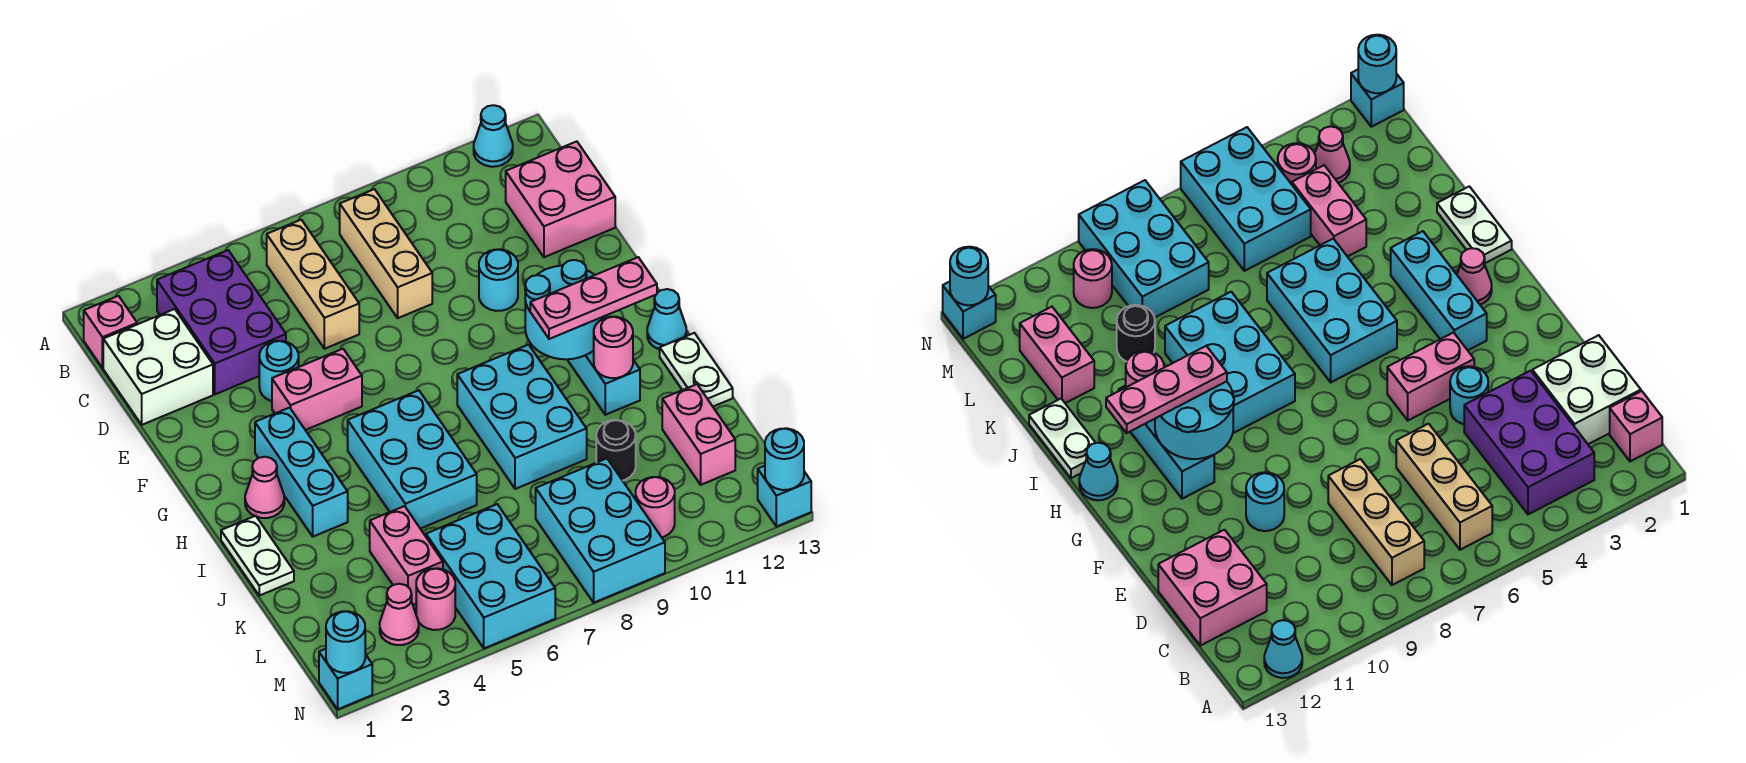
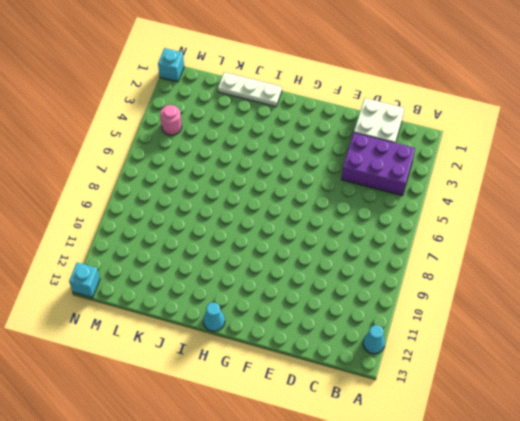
white 1x3 plate [218,72,282,107] -> white 1x2 plate [221,516,294,596]
none -> pink 1x1 brick [84,296,137,368]
none -> tan 1x3 brick [267,220,359,349]
none -> tan 1x3 brick [340,189,432,318]
none -> pink 2x2 brick [506,141,615,257]

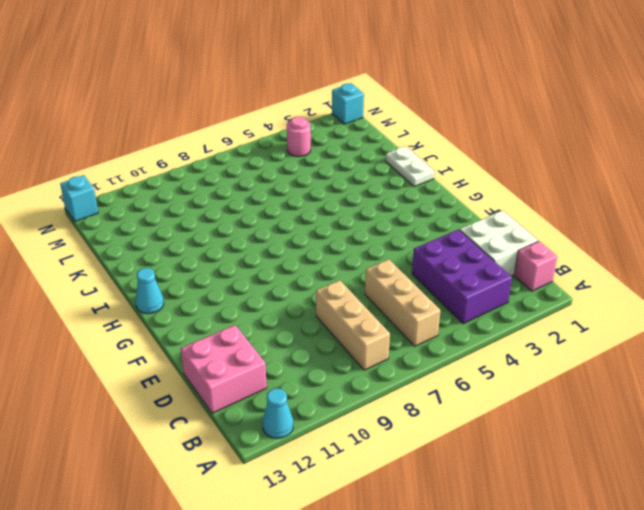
none -> cyan 1x1 round brick [259,341,299,401]
none -> cyan 1x1 round brick [479,249,518,311]
none -> pink 1x2 brick [272,349,362,430]
none -> cyan 1x3 brick [255,408,348,537]

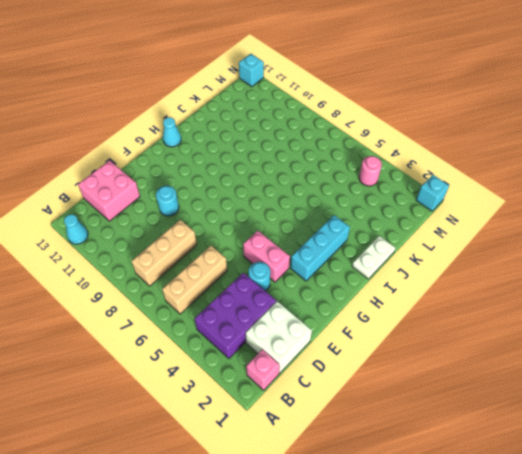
none -> cyan 1x3 brick [567,351,640,415]
none -> pink 1x1 cone [245,457,284,518]
none -> cyan 2x3 brick [348,390,477,529]
none -> cyan 2x3 brick [457,345,587,489]

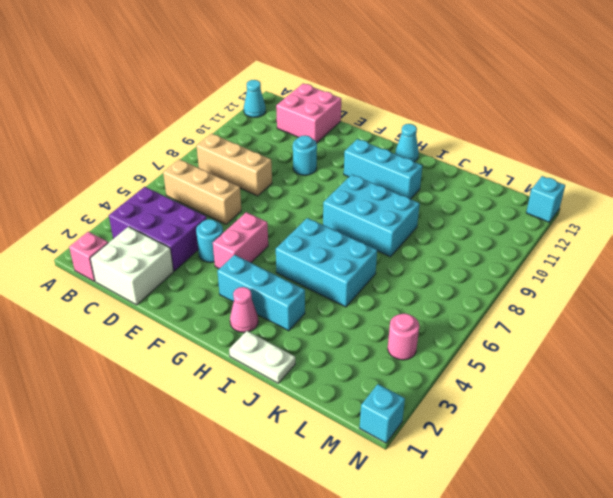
none -> white 1x2 plate [660,333,733,406]
none -> pink 1x2 brick [370,506,443,605]
none -> black 1x1 round brick [596,420,636,481]
none -> pink 1x2 brick [662,384,735,485]

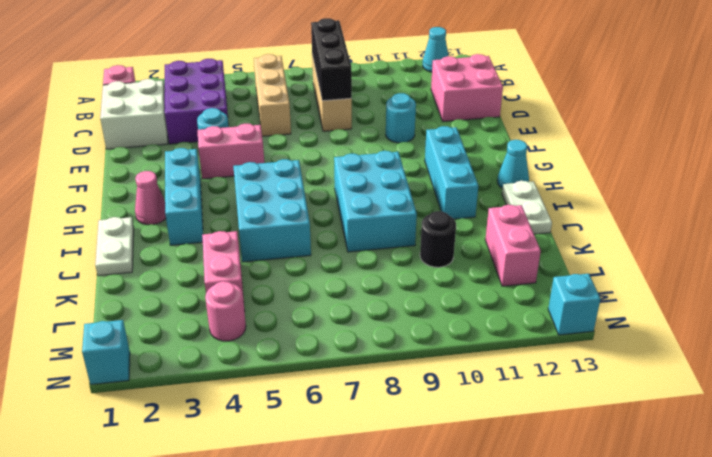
black 1x3 brick [311,18,352,101] -> none
none -> cyan 2x3 brick [426,504,555,648]
none -> cyan 2x3 brick [536,458,665,603]
none -> pink 1x1 cone [380,584,419,645]
none -> pink 1x1 round brick [636,477,675,537]

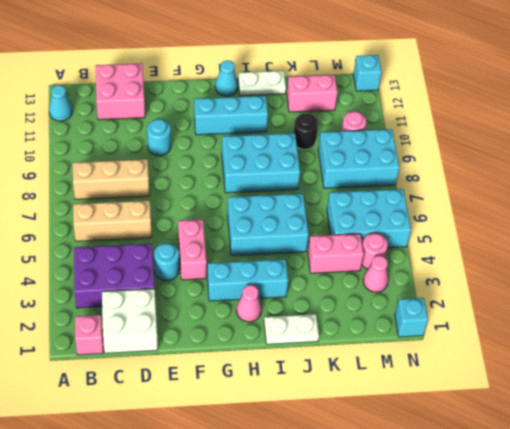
none -> cyan 2x2 round brick [525,260,606,359]
none -> pink 1x1 round brick [594,317,633,378]
none -> cyan 1x1 round brick [326,611,365,673]
none -> cyan 1x1 round brick [765,428,804,490]

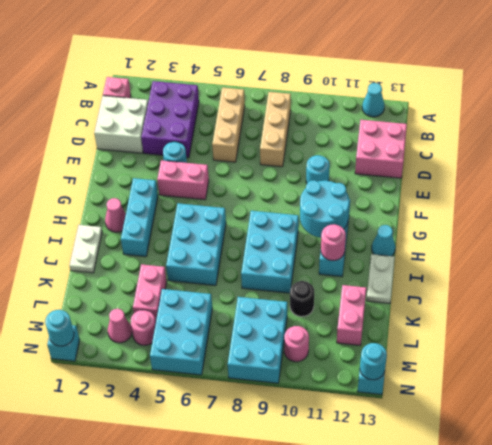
none -> pink 1x3 plate [530,257,657,339]

